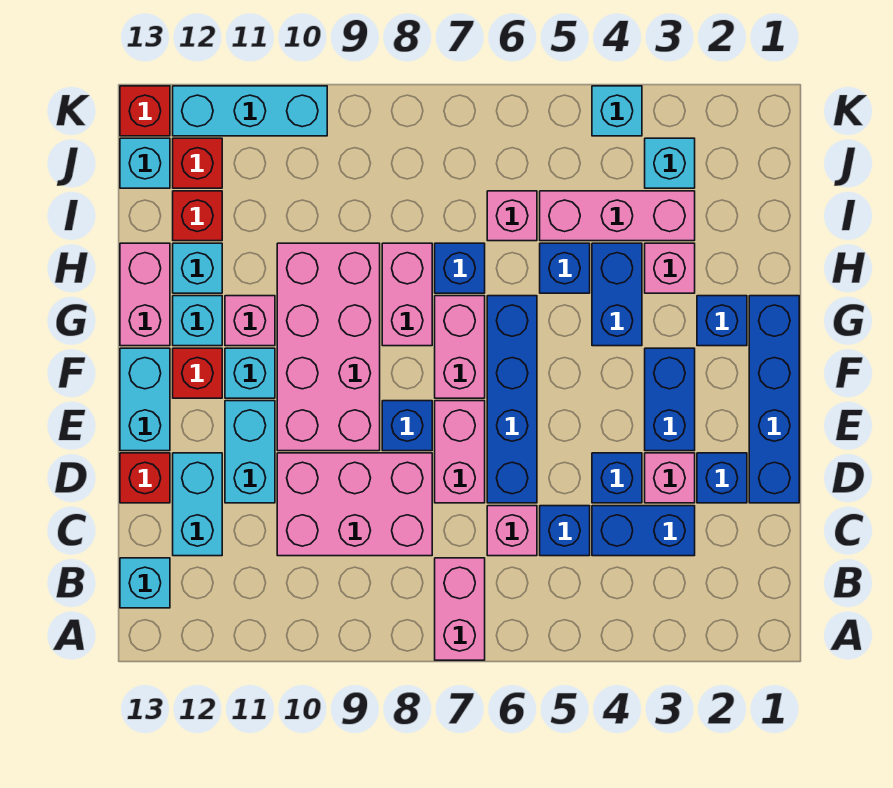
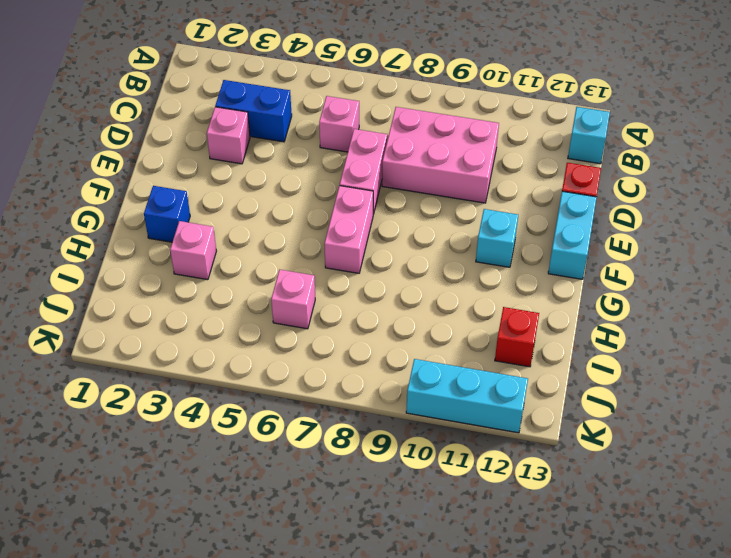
none -> pink 1x2 brick [435,558,485,660]
none -> blue 1x1 brick [540,506,590,556]
none -> cyan 1x2 brick [173,453,222,556]
none -> blue 1x4 brick [749,296,799,503]

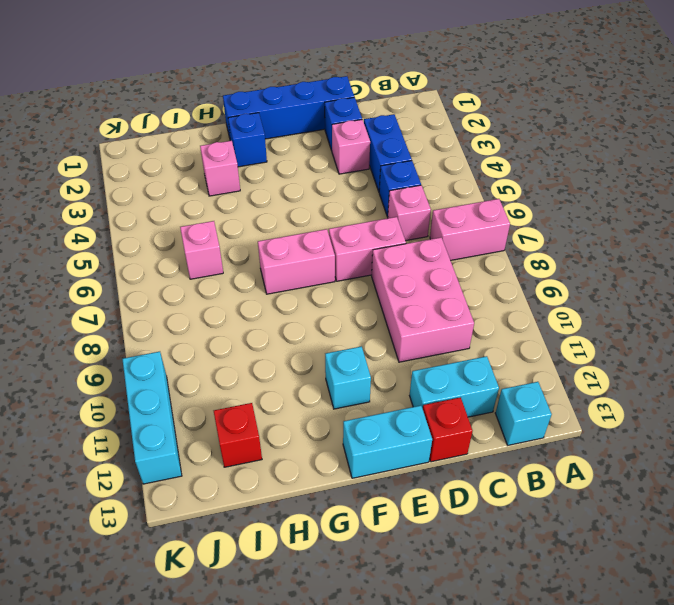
none -> blue 1x1 brick [592,453,642,503]
none -> blue 1x4 brick [487,296,537,503]
none -> cyan 1x2 brick [225,401,275,503]
none -> blue 1x2 brick [645,348,695,451]

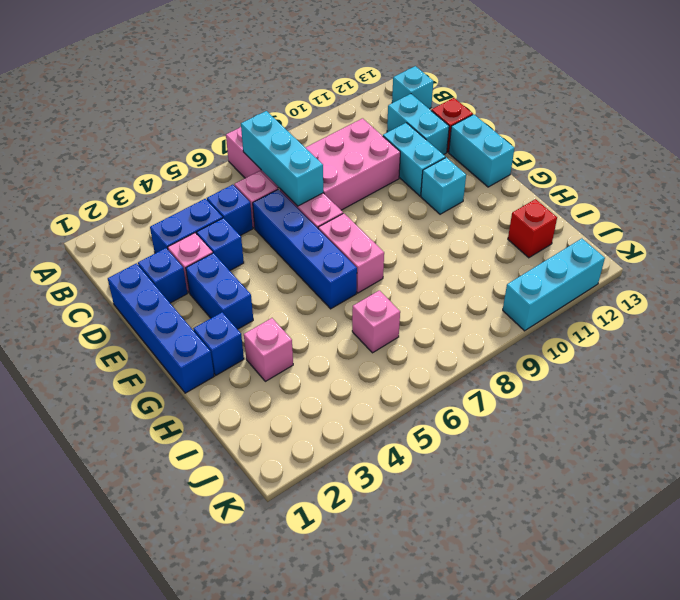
cyan 1x3 brick [241,111,323,206] -> none
none -> blue 1x1 brick [382,401,432,451]
none -> pink 2x4 brick [277,243,380,451]
none -> red 1x1 brick [173,348,222,398]
none -> blue 1x2 brick [592,243,642,346]

